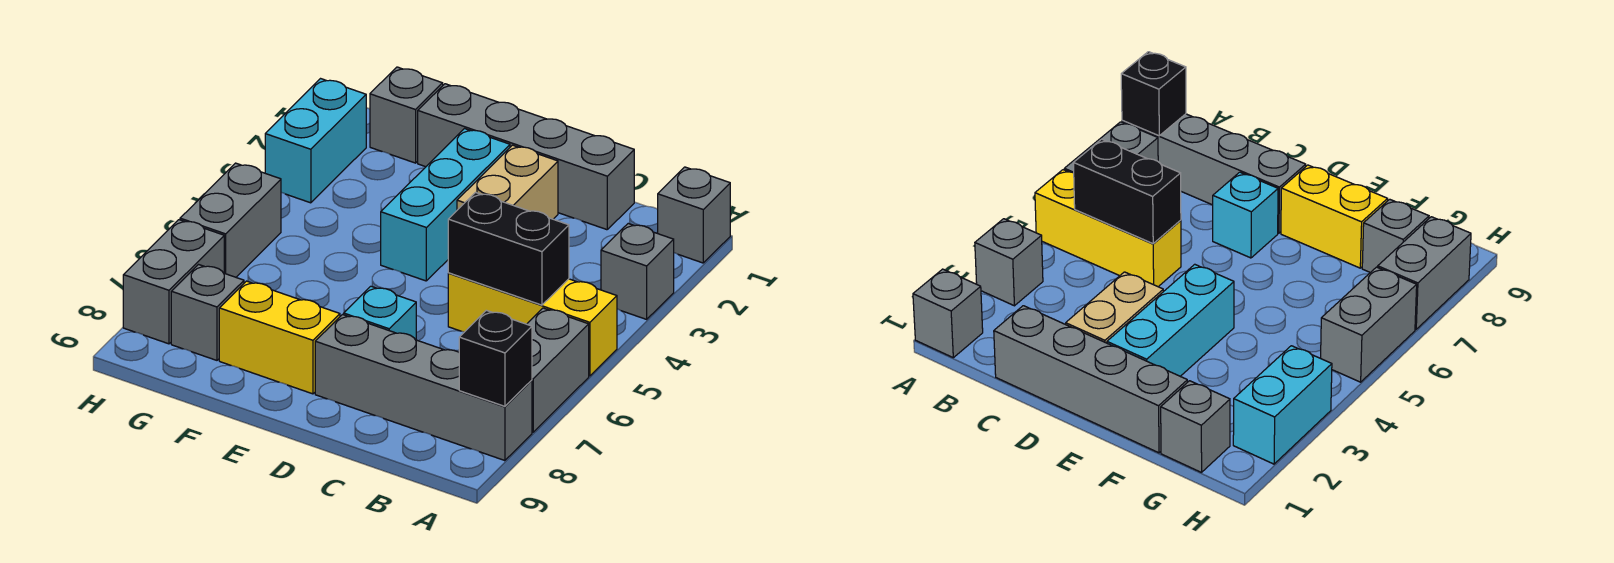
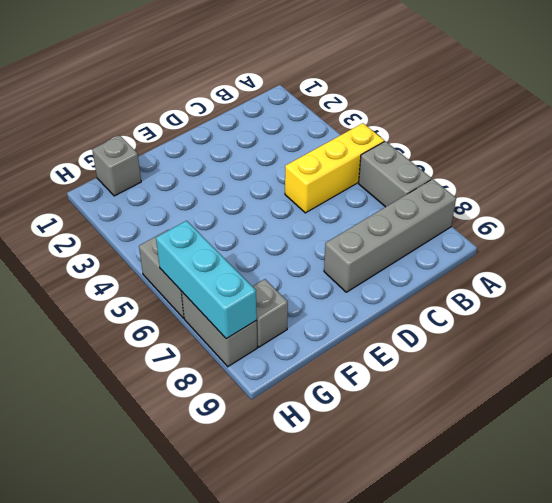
cyan 1x3 brick [156,221,257,339] -> cyan 1x3 brick moved to [381,129,510,281]
none -> grey 1x1 brick [658,167,730,263]
none -> grey 1x1 brick [601,224,674,319]
none -> grey 1x4 brick [418,84,634,230]

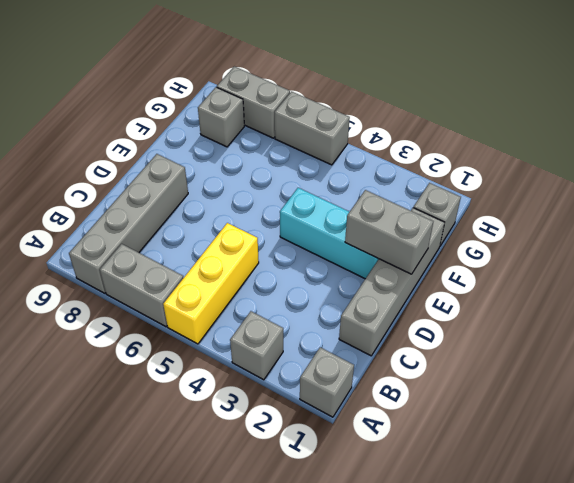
grey 1x2 brick [345,190,433,274] -> none
none -> tan 1x2 brick [457,145,558,219]
none -> cyan 1x1 brick [344,286,416,340]
none -> yellow 1x2 brick [219,281,340,394]

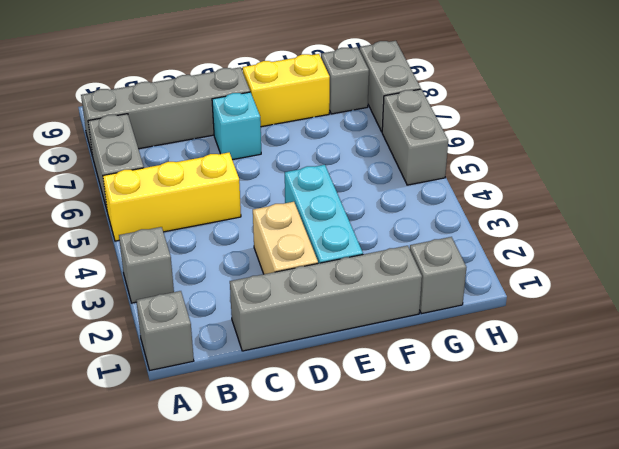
none -> cyan 1x2 brick [265,79,366,203]
none -> black 1x1 brick [459,310,532,406]
none -> black 1x2 brick [448,193,569,305]

